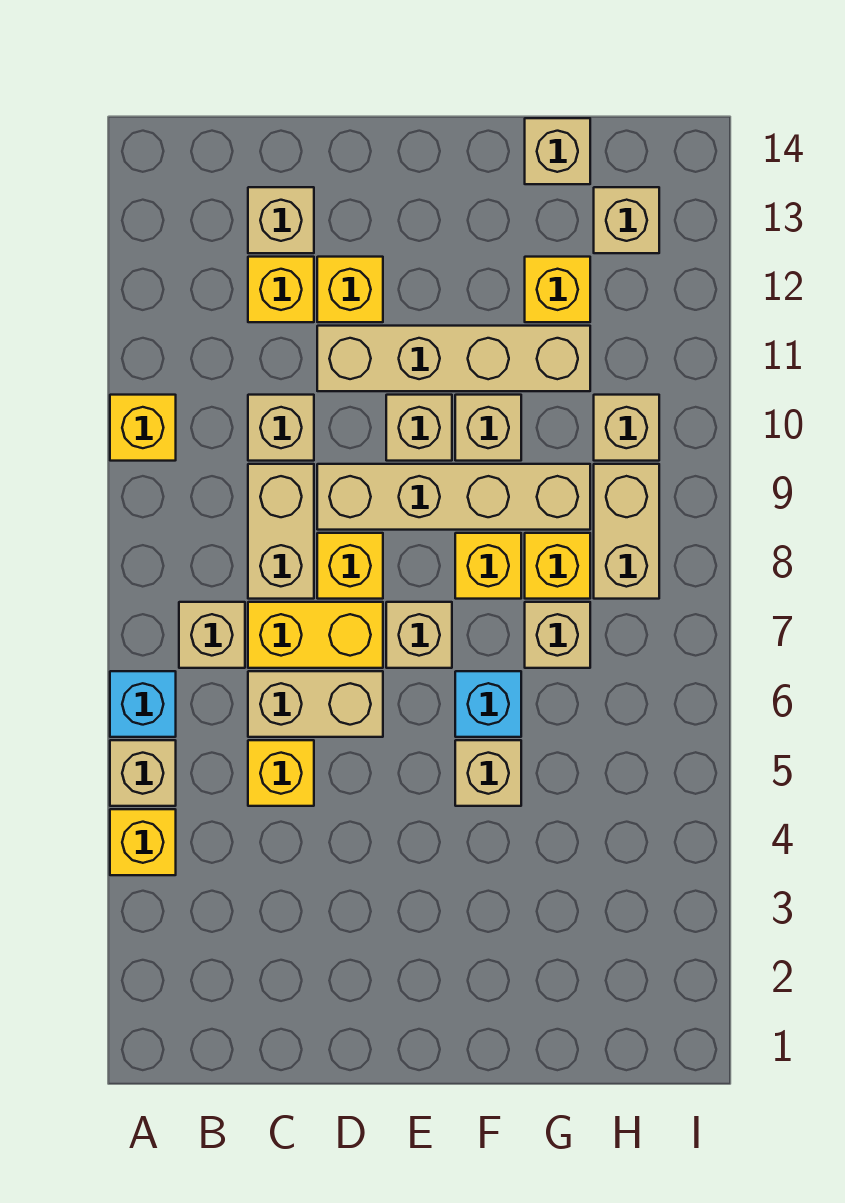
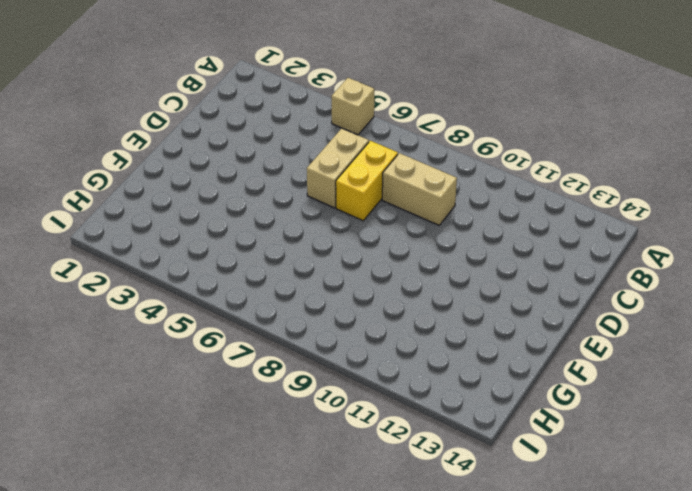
none -> yellow 1x1 brick [110,809,176,875]
none -> cyan 1x1 brick [110,671,176,737]
none -> yellow 1x1 brick [110,395,176,461]

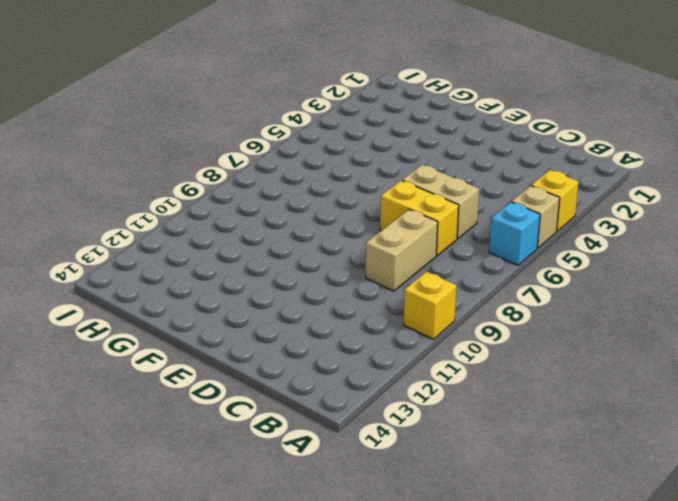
none -> tan 1x1 brick [179,602,245,668]
none -> yellow 1x1 brick [248,740,314,806]
none -> tan 1x1 brick [248,395,314,461]

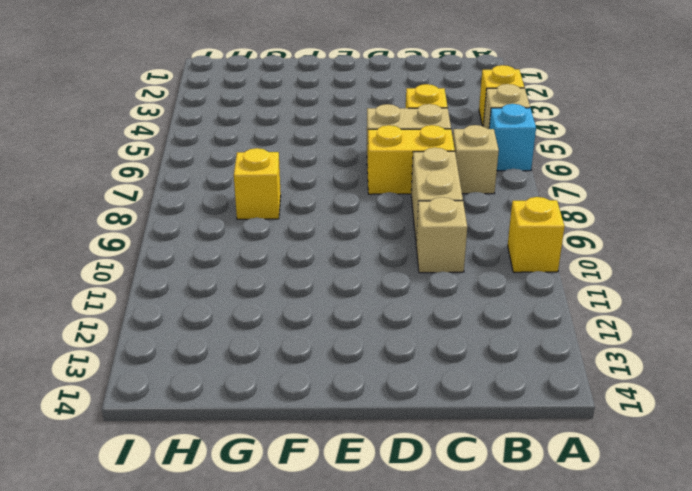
none -> yellow 1x1 brick [248,257,314,322]
none -> tan 1x1 brick [248,187,314,253]
none -> yellow 1x1 brick [317,533,383,599]

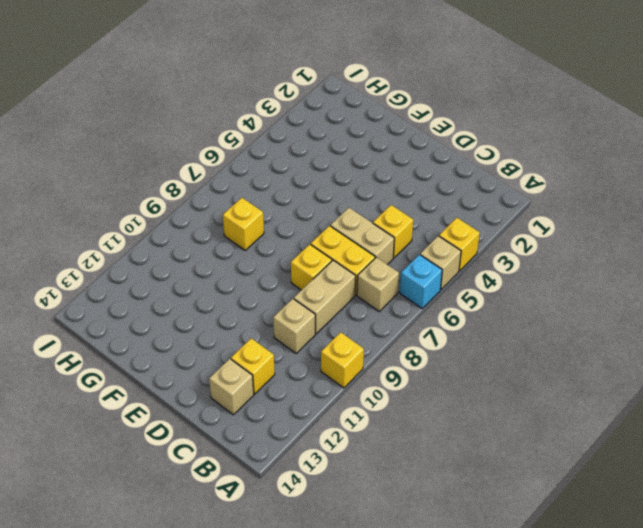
none -> tan 1x4 brick [317,464,590,530]
none -> tan 1x4 brick [317,326,590,391]
none -> yellow 1x1 brick [317,257,383,322]

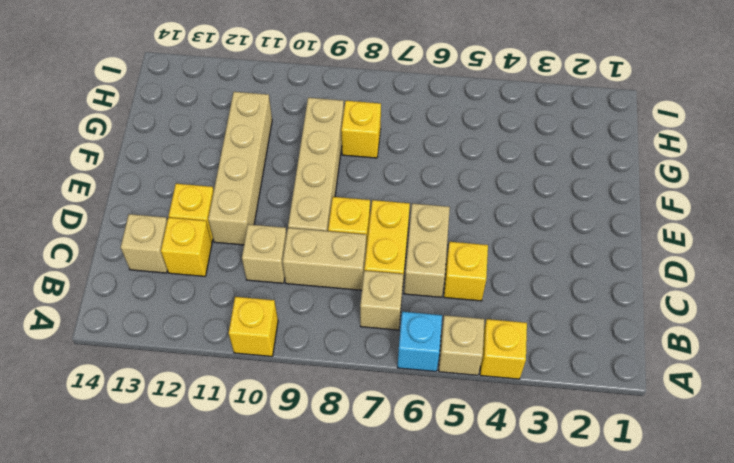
none -> tan 1x1 brick [386,602,452,668]
none -> tan 1x1 brick [386,395,452,461]
none -> tan 1x1 brick [455,740,521,806]

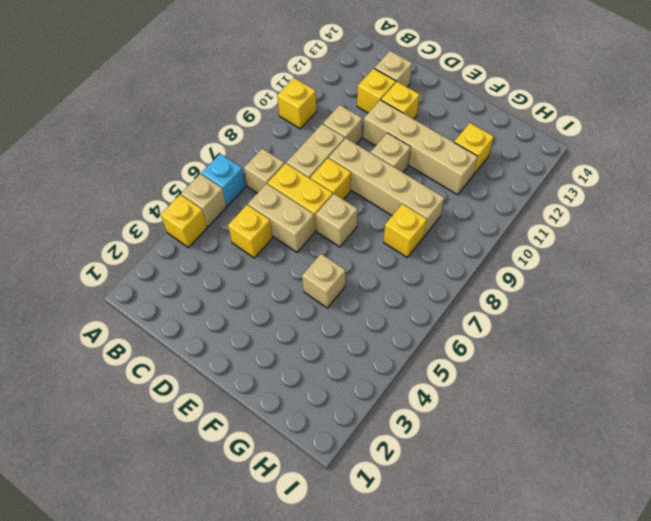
none -> cyan 1x1 brick [455,671,521,737]
none -> yellow 1x1 brick [455,533,521,599]
none -> tan 1x1 brick [455,395,521,461]

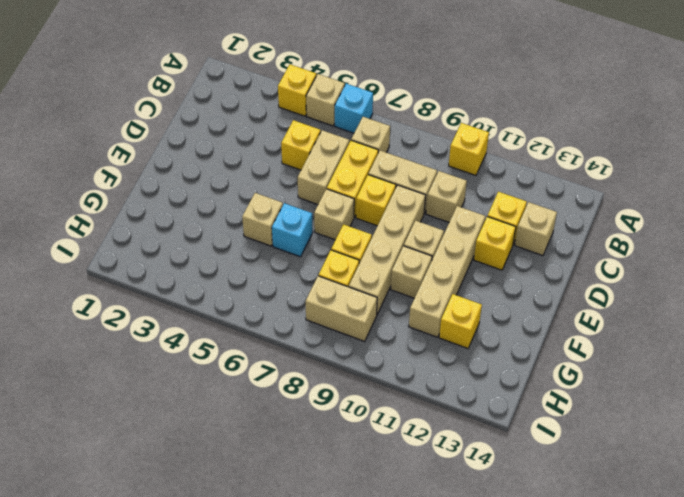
none -> tan 1x1 brick [525,602,590,668]
none -> tan 1x1 brick [525,118,590,184]
none -> tan 1x1 brick [594,395,659,461]

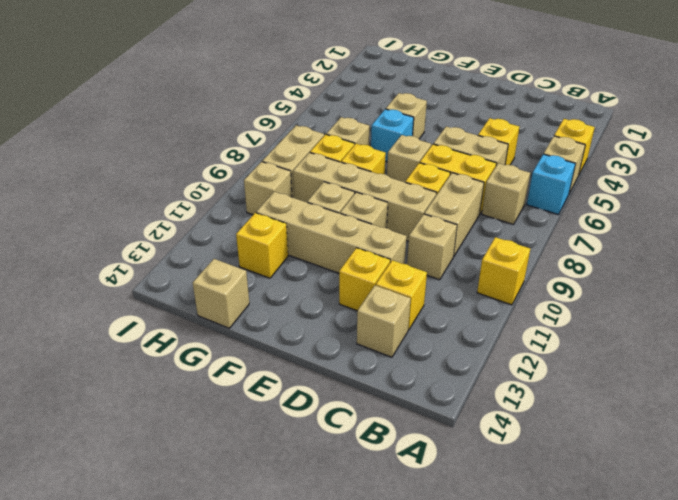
none -> tan 1x1 brick [594,187,659,253]

